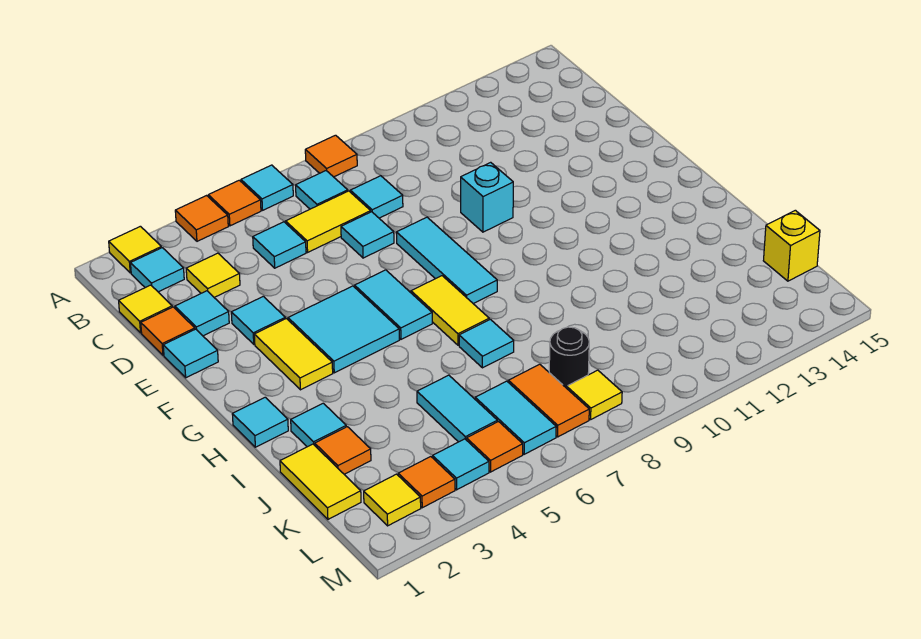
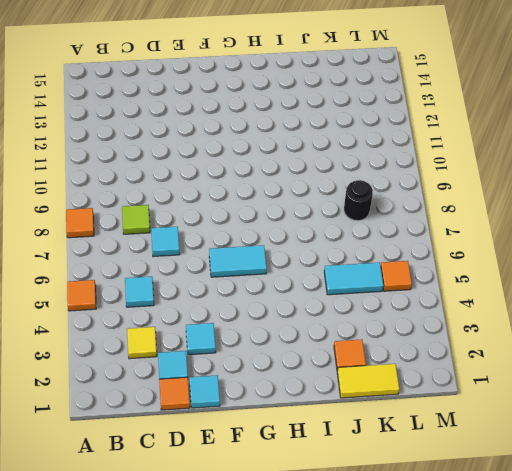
lime 1x1 tile [122,205,150,234] -> cyan 1x1 tile [350,176,403,218]
none -> yellow 1x1 tile [109,226,161,273]
none -> orange 1x1 tile [175,196,228,241]
none -> cyan 1x1 tile [241,165,293,210]
none -> cyan 1x1 tile [131,248,184,292]

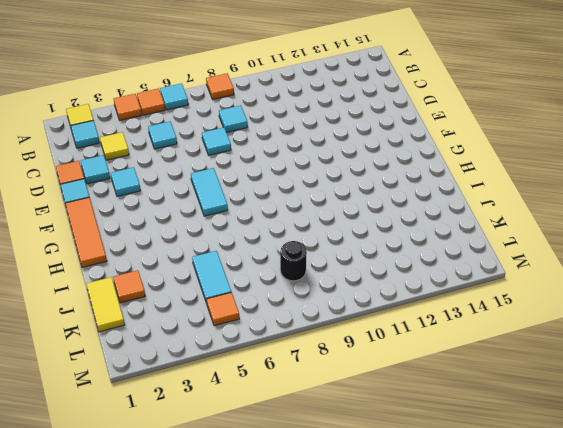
orange 1x3 tile [65,197,107,268] -> cyan 1x1 tile [232,397,288,447]
none -> cyan 1x1 tile [296,171,348,209]
none -> yellow 1x1 tile [119,285,172,333]
none -> yellow 1x2 tile [286,191,371,252]
none -> cyan 1x3 tile [396,217,497,304]

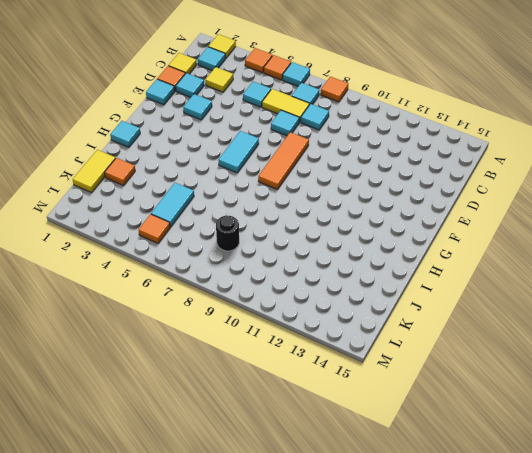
orange 1x3 tile [258,132,309,190] -> cyan 1x3 tile [396,217,497,304]
none -> cyan 1x1 brick [461,162,513,232]
none -> yellow 1x2 tile [254,319,333,390]
none -> cyan 2x2 tile [288,286,399,373]
none -> yellow 1x2 tile [411,276,489,345]

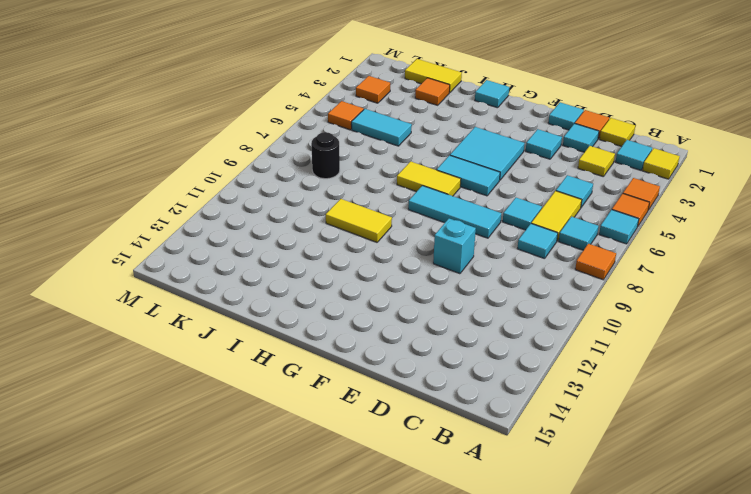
yellow 1x2 tile [326,199,392,242] -> yellow 1x2 tile moved to [254,319,333,390]
none -> cyan 1x1 tile [291,403,346,447]
none -> cyan 1x1 tile [459,319,514,368]
none -> cyan 1x2 tile [475,381,556,454]
none -> orange 1x2 tile [508,364,589,437]

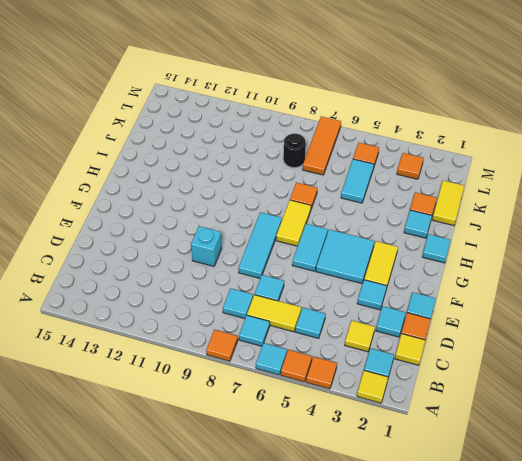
orange 1x1 tile [290,182,317,208] -> cyan 1x1 tile [459,319,514,368]
orange 1x3 tile [303,116,341,175] -> orange 1x2 tile [508,364,589,437]
none -> cyan 1x2 tile [475,381,556,454]
none -> yellow 1x1 brick [763,210,820,281]
none -> yellow 1x1 tile [364,474,421,526]
none -> cyan 1x1 tile [433,439,489,490]

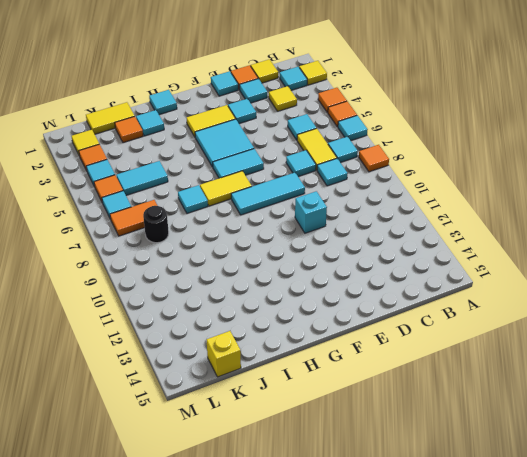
cyan 1x1 tile [102,191,131,219] -> cyan 1x2 tile [475,381,556,454]
none -> yellow 1x1 tile [567,370,622,420]

